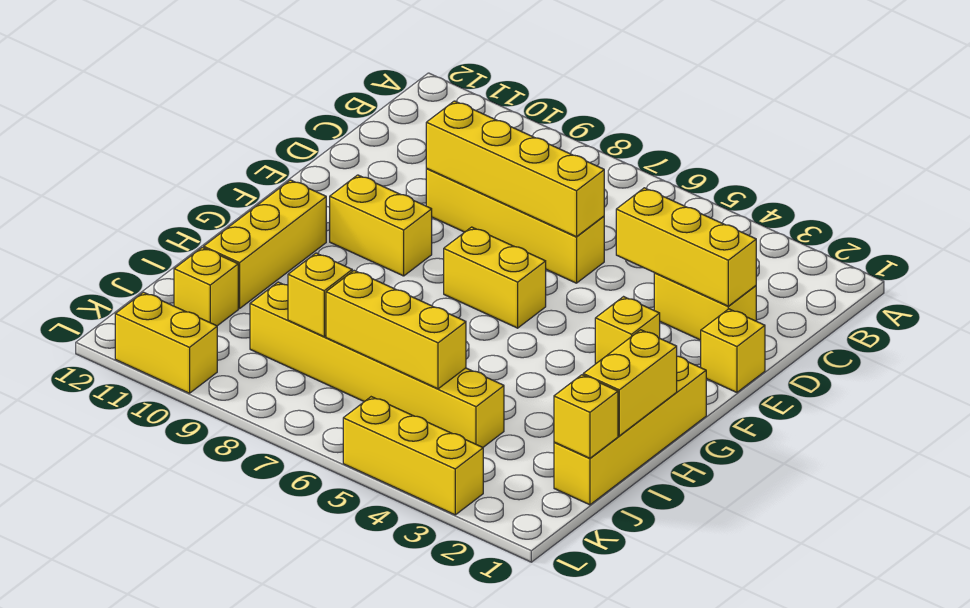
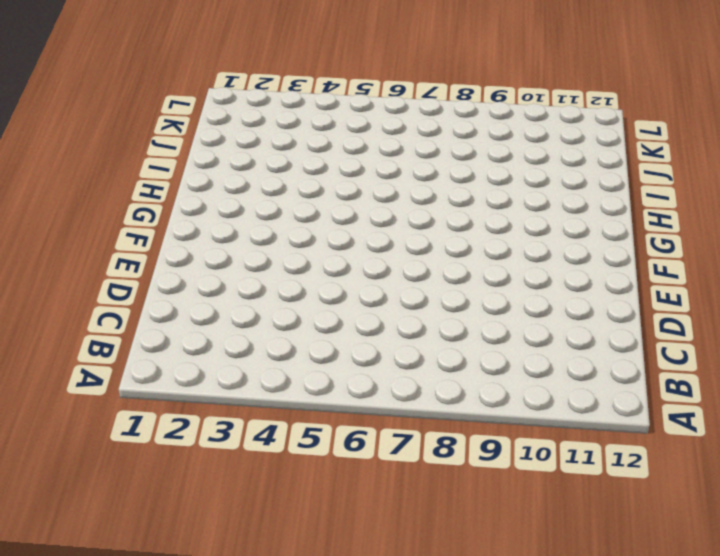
none -> yellow 1x2 brick [654,273,756,340]
none -> yellow 1x4 brick [426,169,604,283]
none -> yellow 1x1 brick [701,309,765,392]

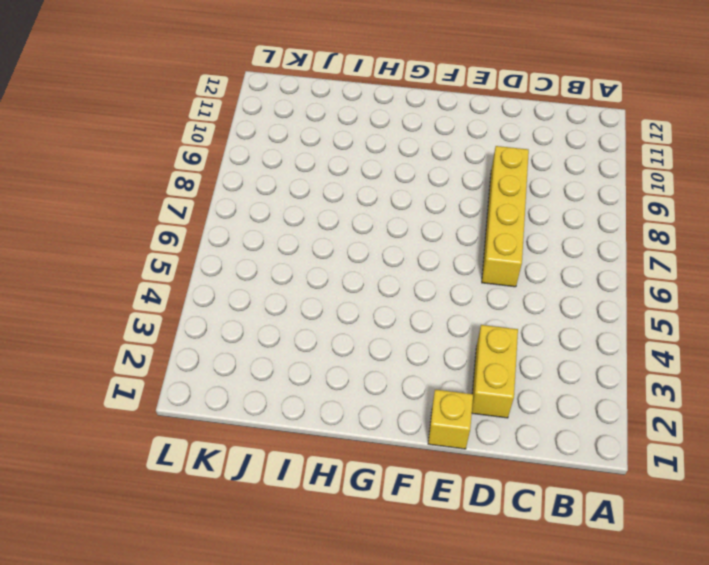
none -> yellow 1x1 brick [595,297,660,364]
none -> yellow 1x2 brick [444,227,546,328]
none -> yellow 1x2 brick [330,175,432,276]

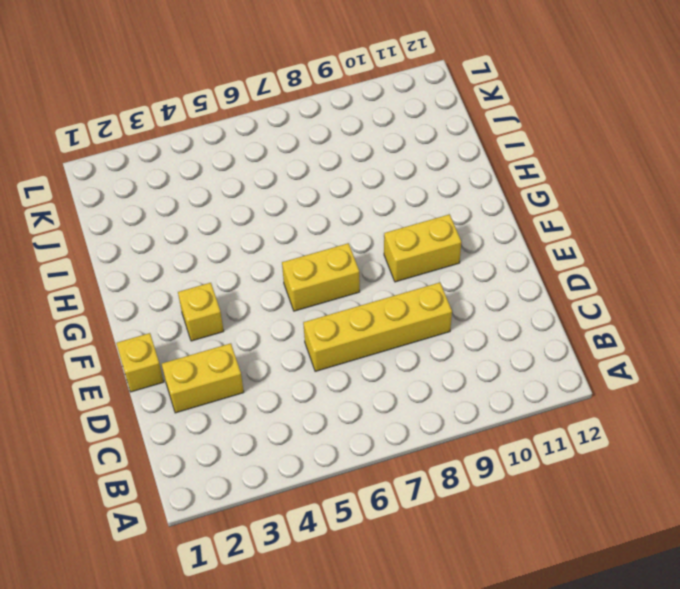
none -> yellow 1x4 brick [554,356,706,505]
none -> yellow 1x3 brick [204,180,326,309]
none -> yellow 1x6 brick [250,282,504,447]

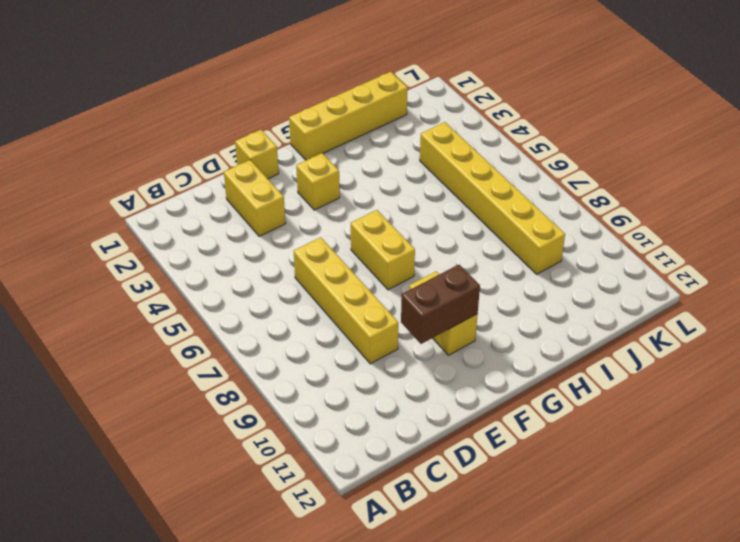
brown 1x2 brick [401,265,480,344] -> none
none -> yellow 1x3 brick [204,180,326,309]
none -> yellow 1x1 brick [174,247,238,326]
none -> yellow 1x3 brick [343,397,483,515]

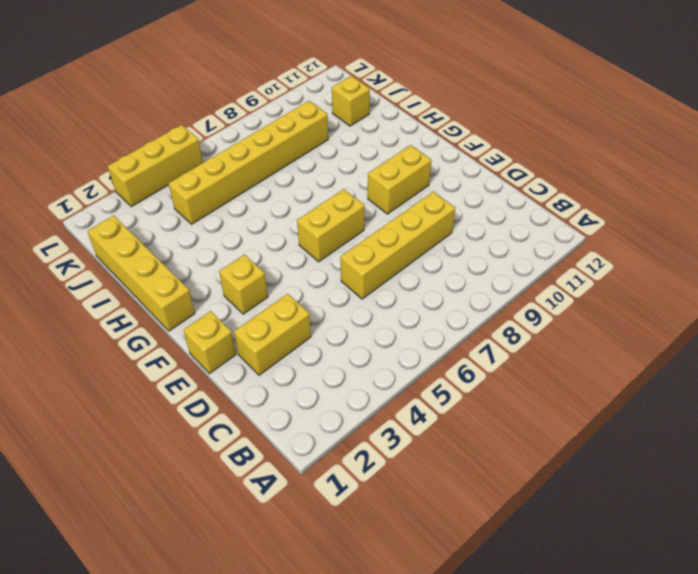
none -> yellow 1x3 brick [204,180,326,309]
none -> yellow 1x2 brick [115,292,217,393]
none -> yellow 1x3 brick [616,188,756,306]

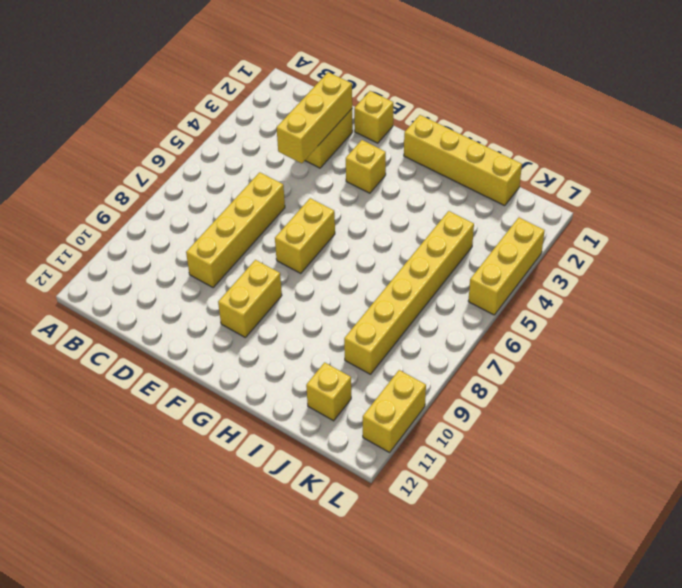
none -> yellow 1x3 brick [204,180,326,309]
none -> yellow 1x4 brick [426,101,604,237]
none -> yellow 1x2 brick [583,330,677,436]

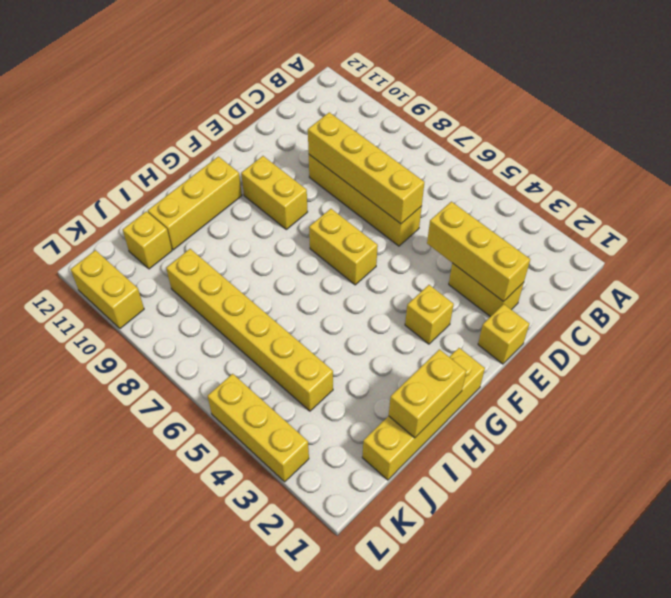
none -> yellow 1x1 brick [554,375,618,458]
none -> yellow 1x3 brick [326,271,466,389]
none -> yellow 1x1 brick [288,253,352,337]

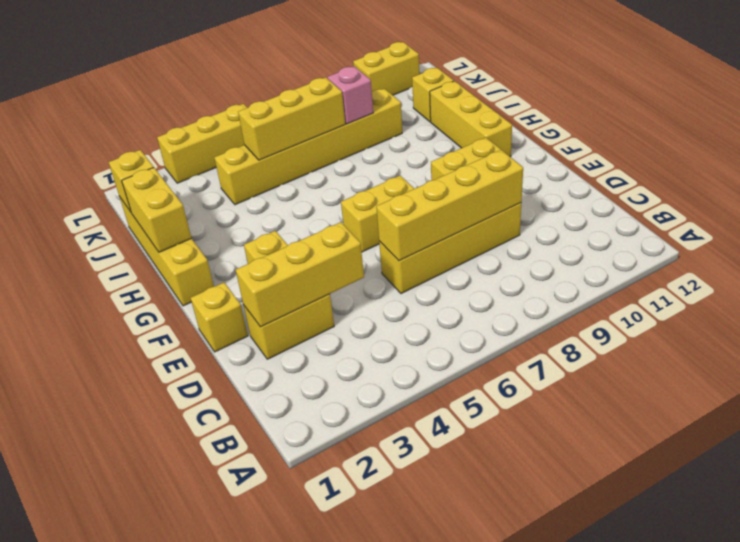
pink 1x1 brick [327,66,373,124] -> yellow 1x1 brick [288,253,352,337]

